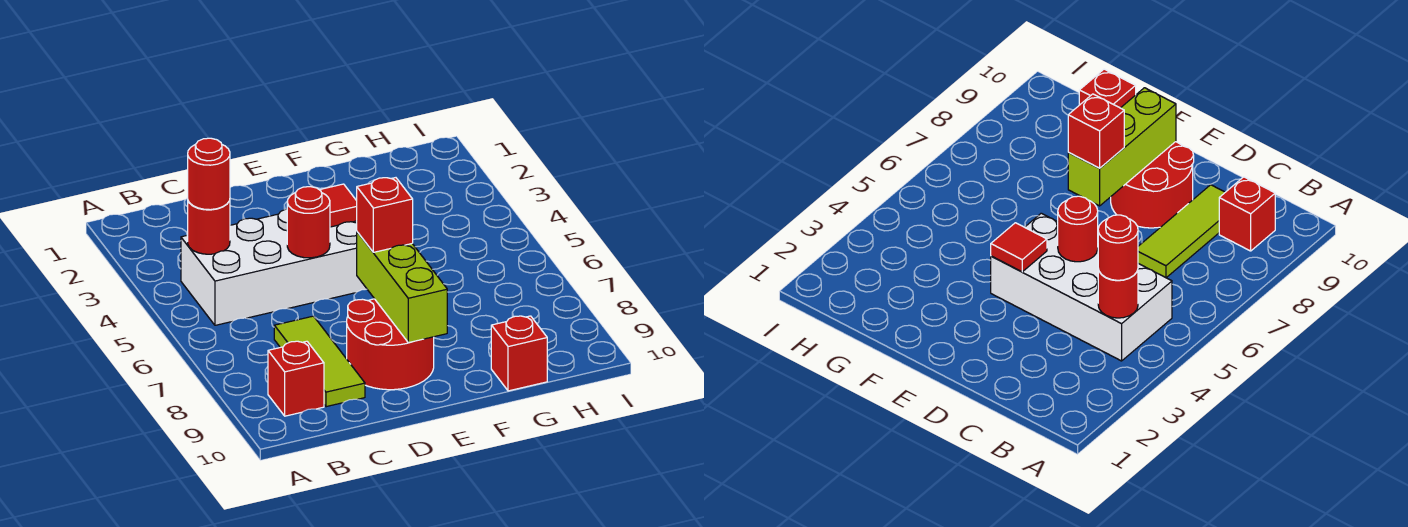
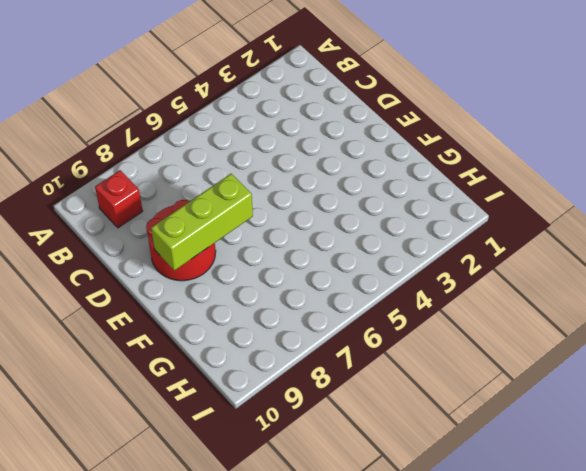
none -> white 2x4 brick [181,209,367,325]
none -> lime 1x3 tile [274,316,365,407]

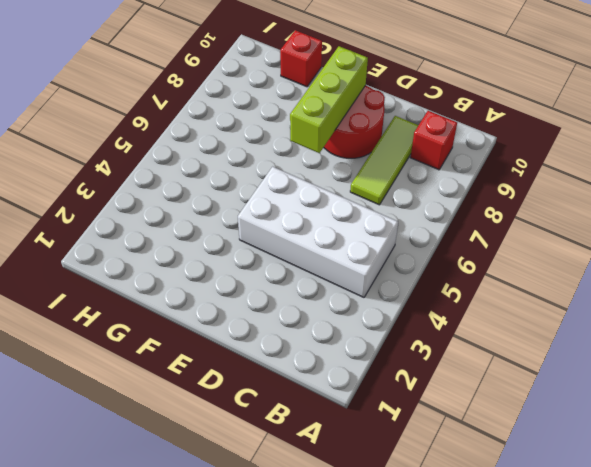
none -> red 1x1 round brick [188,201,230,254]
none -> red 1x1 round brick [287,187,330,258]

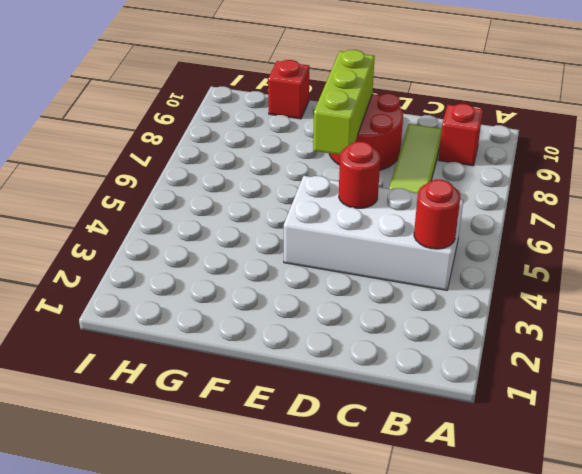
none -> red 1x1 tile [320,184,357,227]
none -> red 1x1 round brick [188,138,230,210]

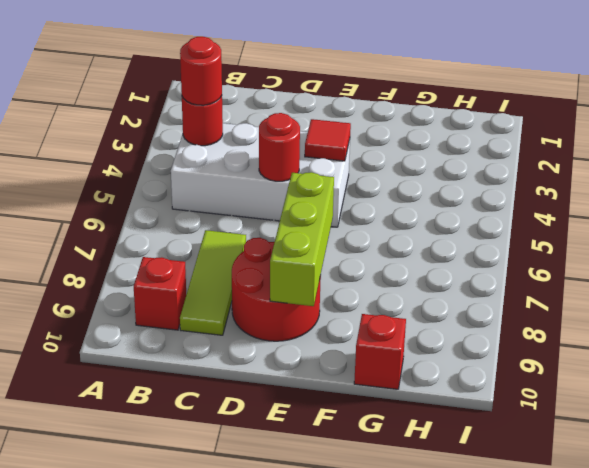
none -> red 1x1 brick [357,178,413,252]

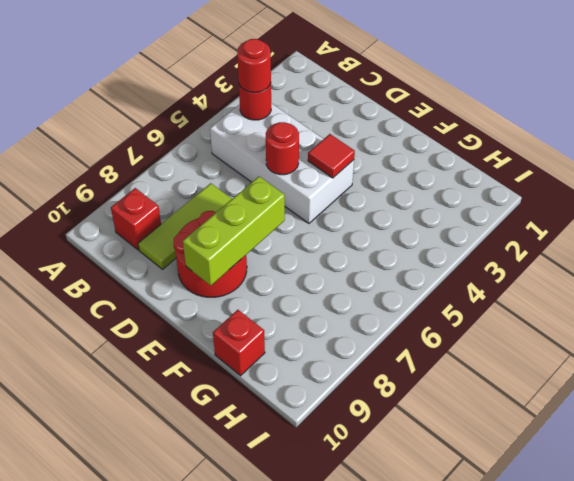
none -> red 1x1 brick [357,178,413,252]

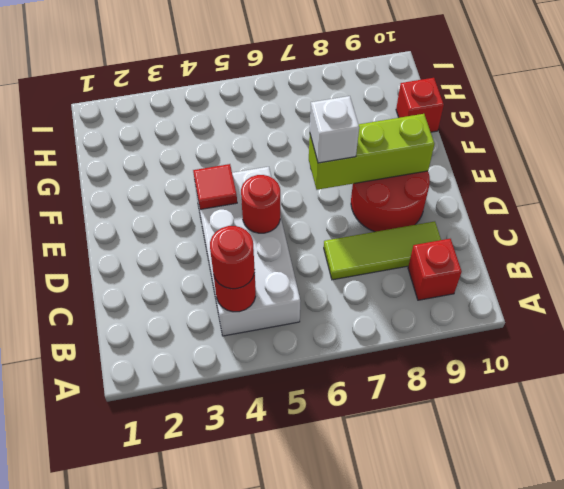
white 1x1 brick [310,96,359,163] -> red 1x1 brick [357,178,413,252]

